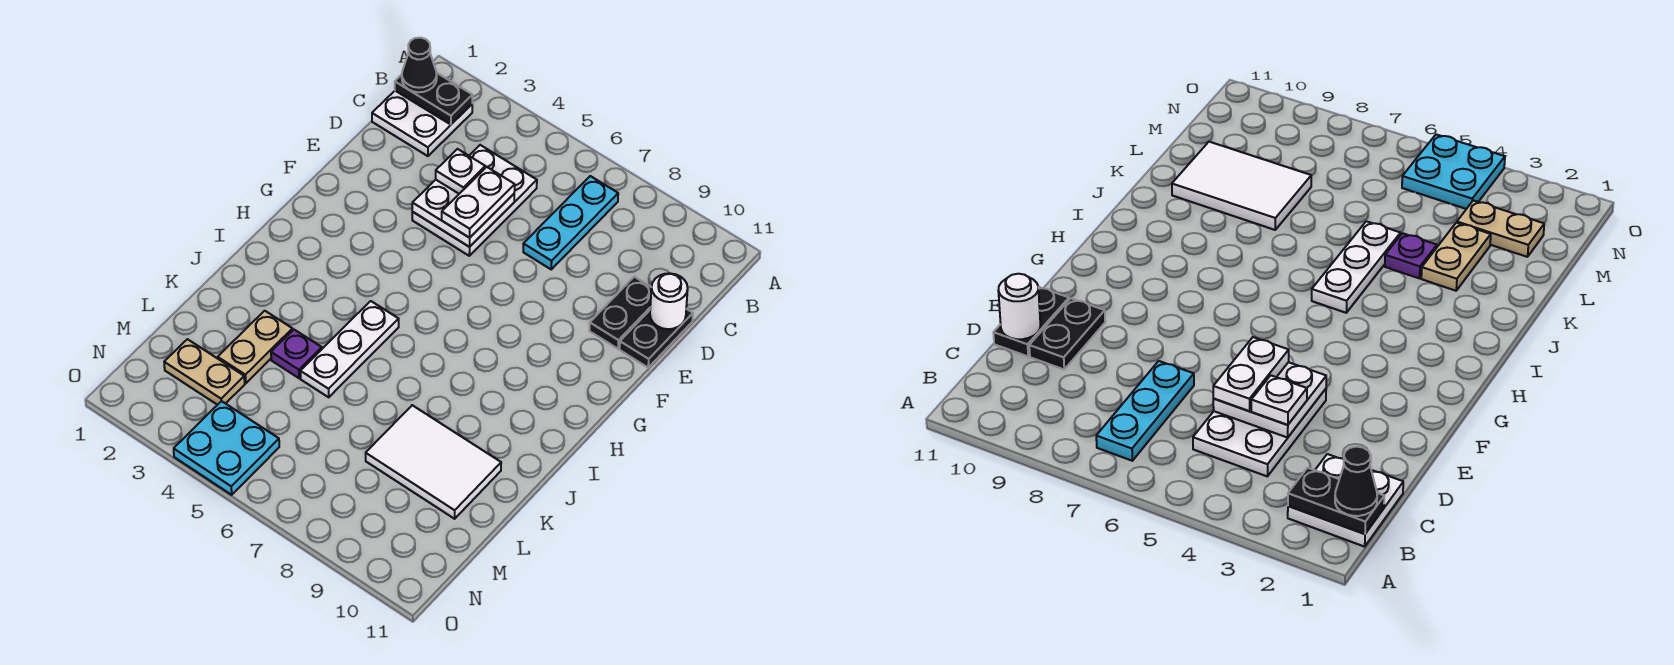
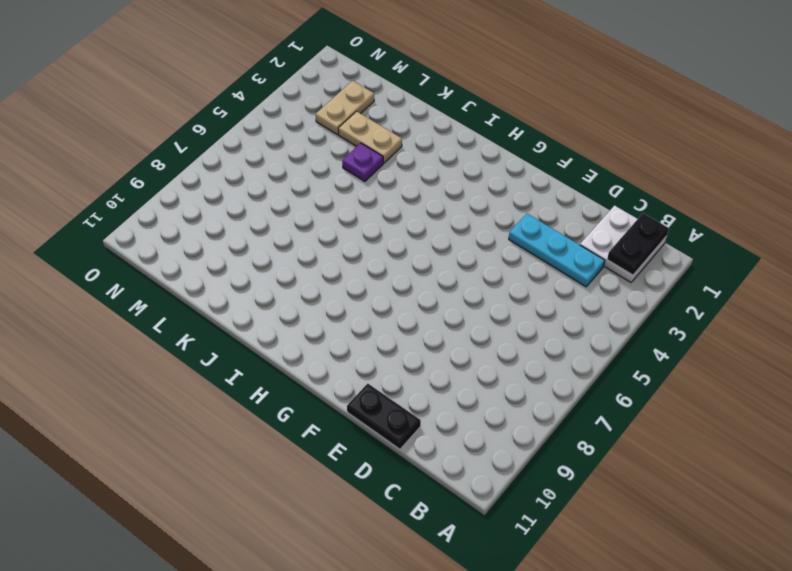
cyan 1x3 plate [509,214,605,287] -> cyan 1x3 plate moved to [523,176,618,269]
none -> white 2x3 plate [412,145,537,256]
none -> black 1x2 plate [590,277,651,349]
none -> white 1x3 plate [300,301,399,397]

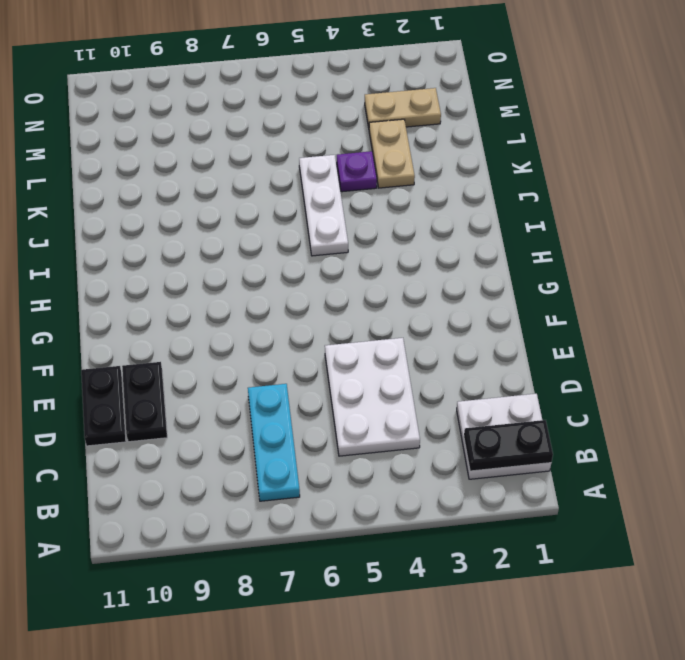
none -> white 2x3 tile [366,405,501,519]
none -> cyan 2x2 plate [174,401,279,495]
none -> white 2x2 plate [412,180,514,247]

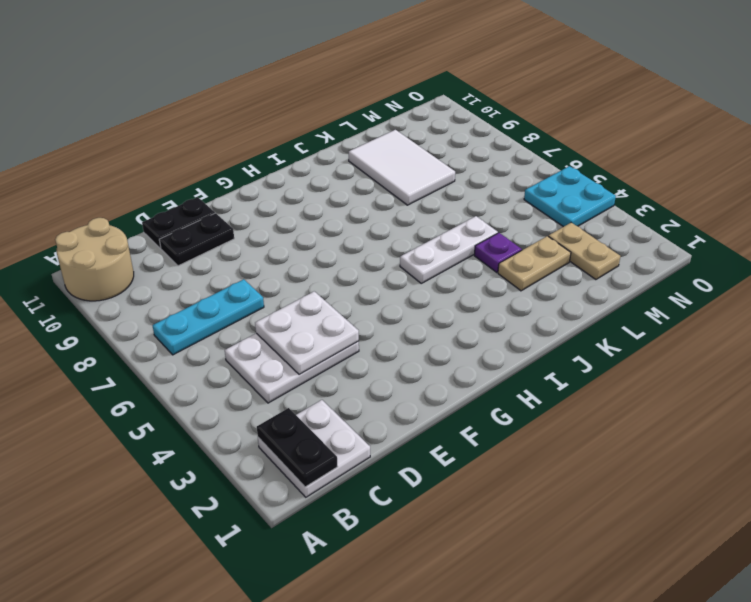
tan 2x2 round brick [55,218,134,301] -> none
none -> white 1x1 round brick [650,273,688,329]
none -> black 1x1 cone [402,38,437,92]
none -> white 1x1 plate [436,149,485,194]

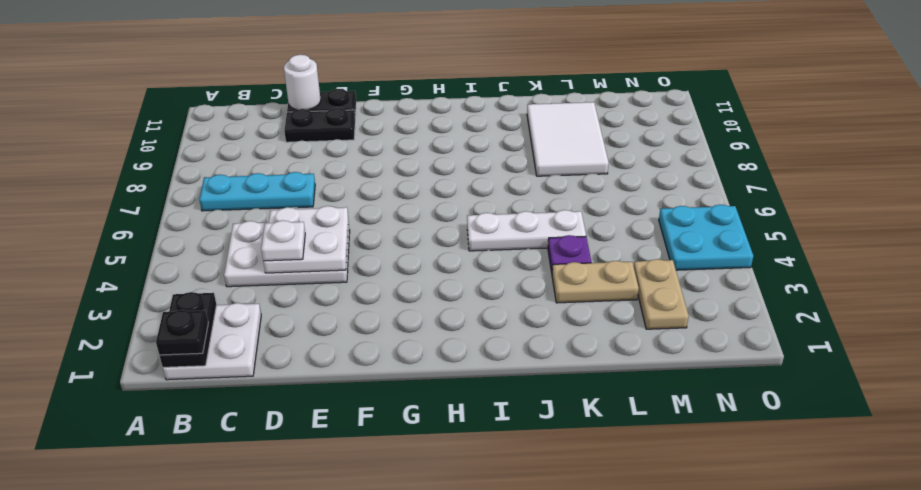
black 1x1 plate [156,310,208,355] -> black 1x1 cone [402,38,437,92]
none -> white 1x2 plate [442,167,515,238]

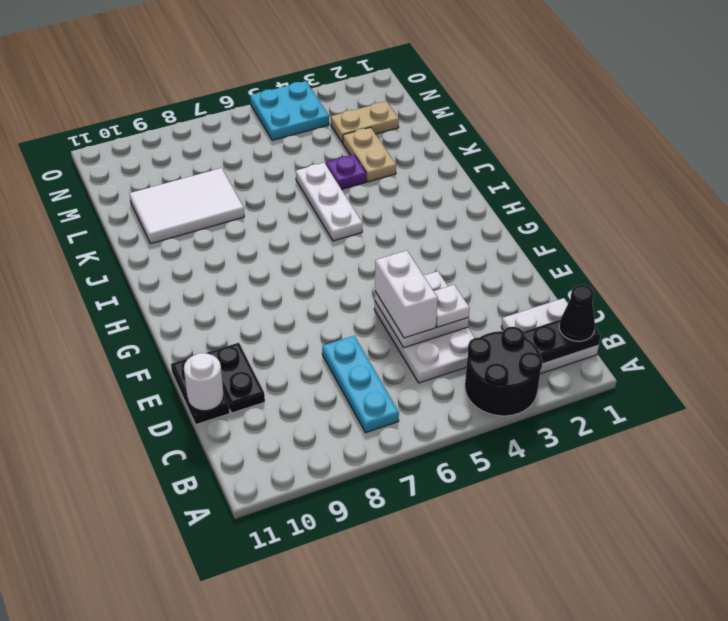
black 2x2 round brick [465,327,542,416] -> none
white 1x2 brick [375,251,438,338] -> white 1x2 plate [442,167,515,238]

